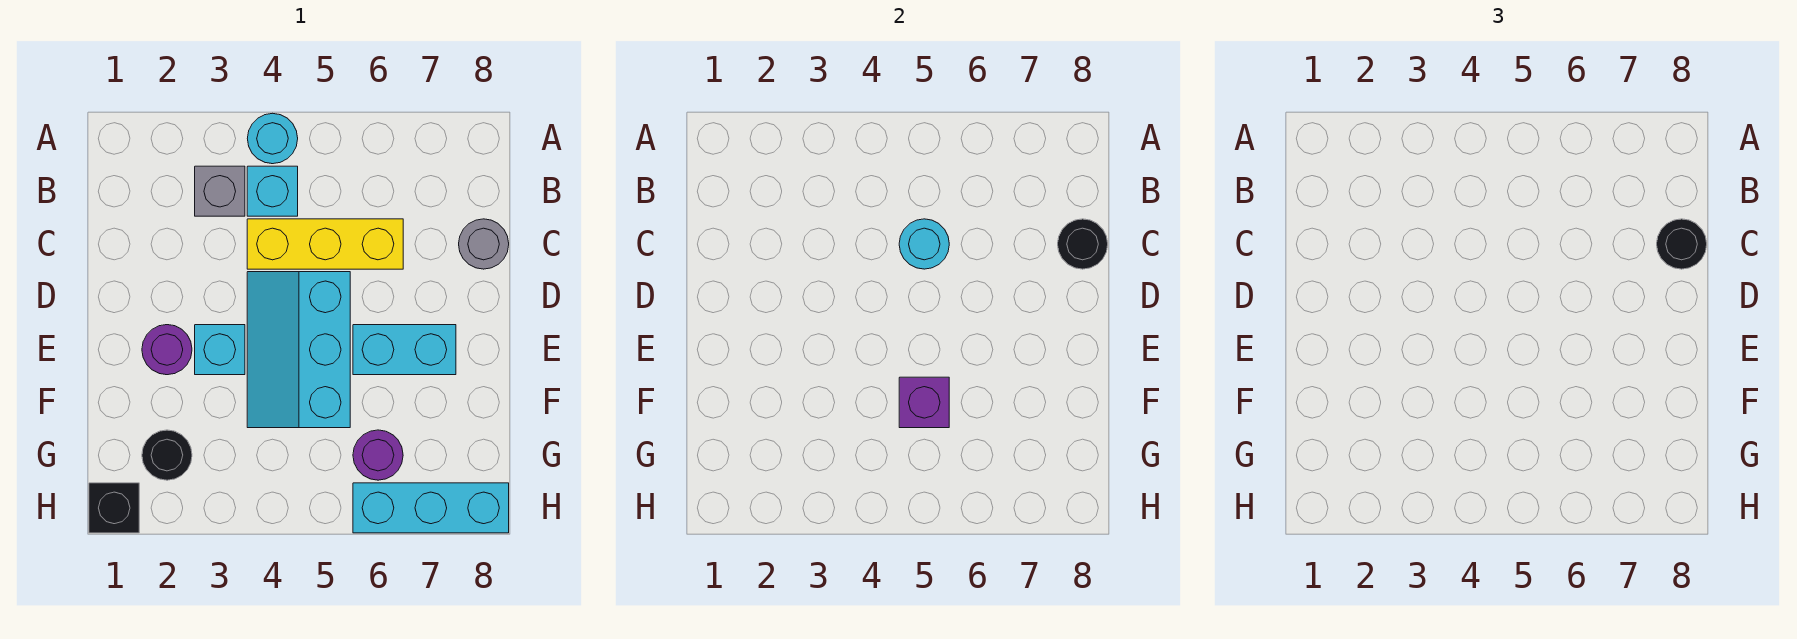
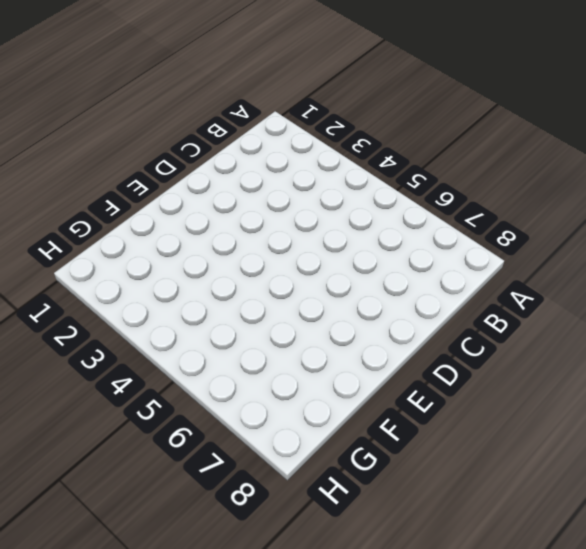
none -> cyan 1x1 round brick [247,113,298,164]
none -> grey 1x1 brick [195,166,245,216]
none -> cyan 1x1 brick [247,166,298,216]

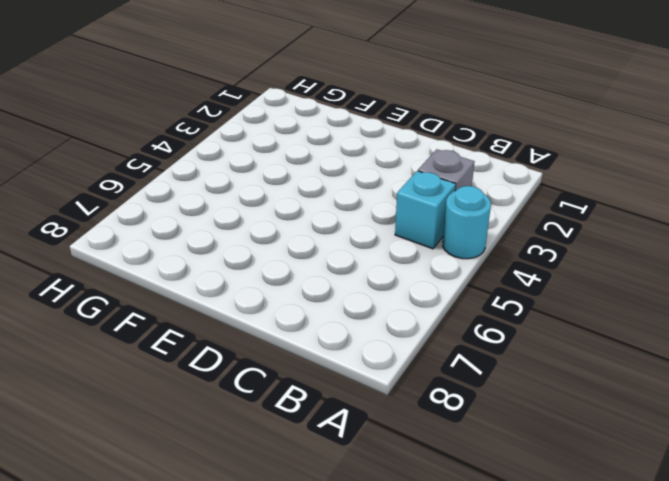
none -> yellow 1x3 brick [247,219,403,269]
none -> grey 1x1 round brick [459,219,509,269]
none -> cyan 2x3 slope [247,272,350,428]

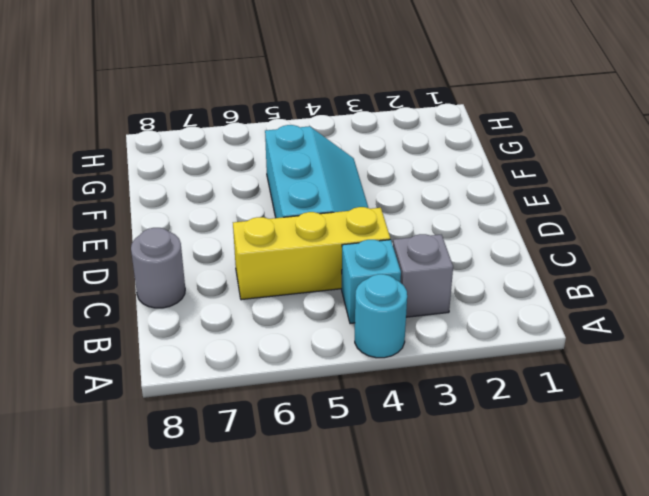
none -> purple 1x1 round brick [142,325,192,375]
none -> cyan 1x1 brick [195,325,245,375]
none -> cyan 1x2 brick [353,325,456,375]

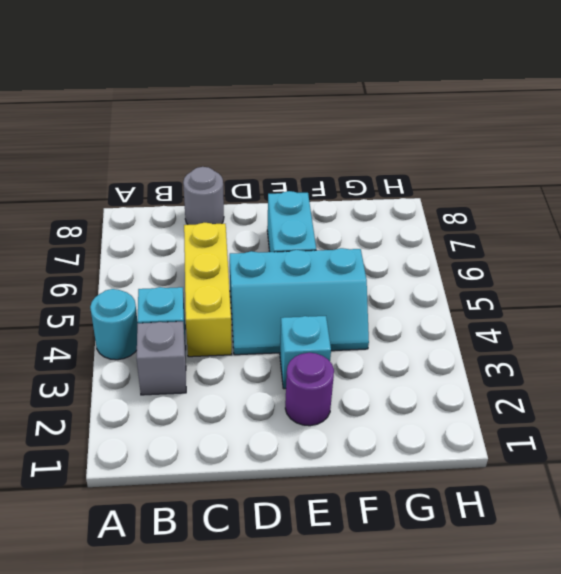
none -> black 1x1 round brick [142,430,192,480]
none -> purple 1x1 round brick [353,430,403,480]
none -> black 1x1 brick [89,483,139,533]

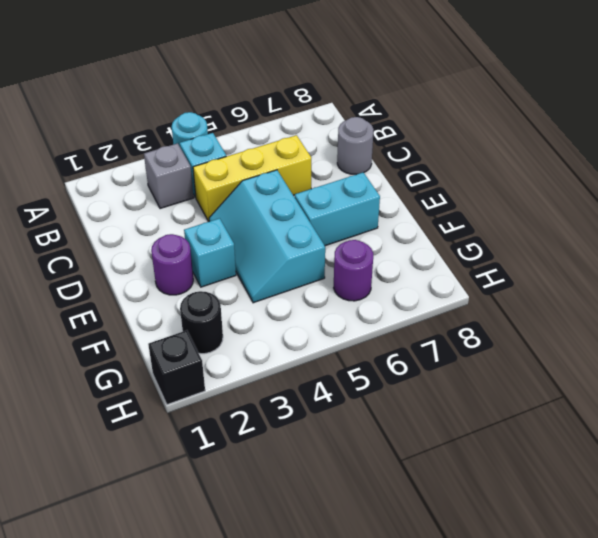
none -> cyan 1x3 brick [353,483,509,533]
none -> cyan 1x1 round brick [899,219,949,269]
none -> black 1x1 round brick [1058,219,1108,269]

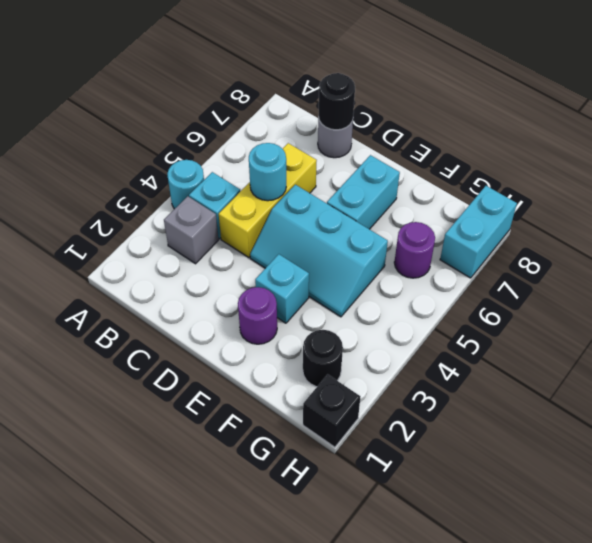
cyan 1x2 brick [440,186,517,278] -> cyan 1x3 brick [353,483,509,533]
none -> purple 1x1 brick [899,377,949,428]
none -> black 1x1 round brick [1657,219,1707,269]

